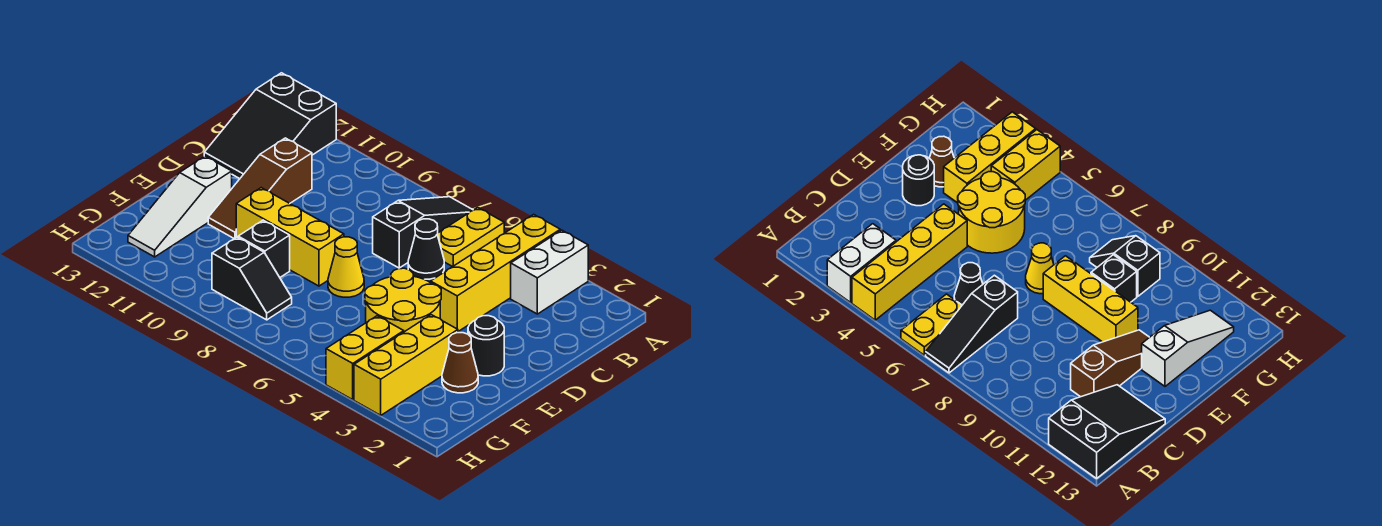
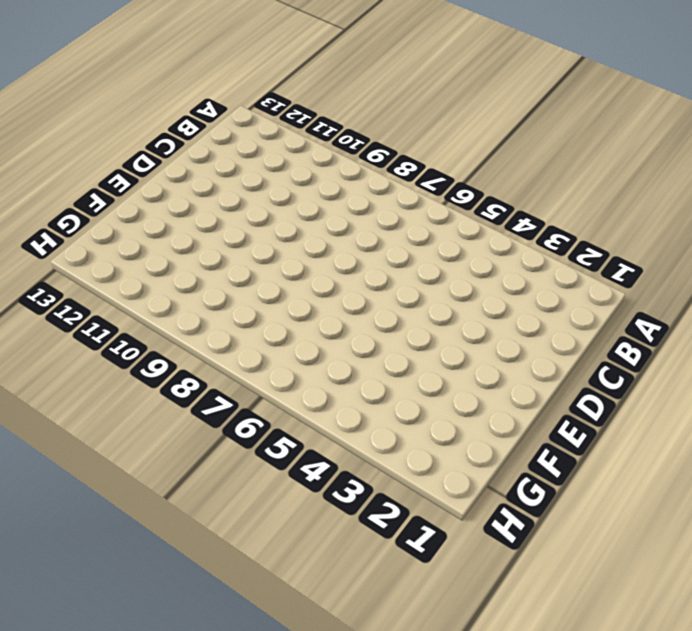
none -> white 1x2 brick [511,230,588,314]
none -> yellow 1x4 brick [431,214,560,332]
none -> yellow 1x2 plate [437,207,504,267]

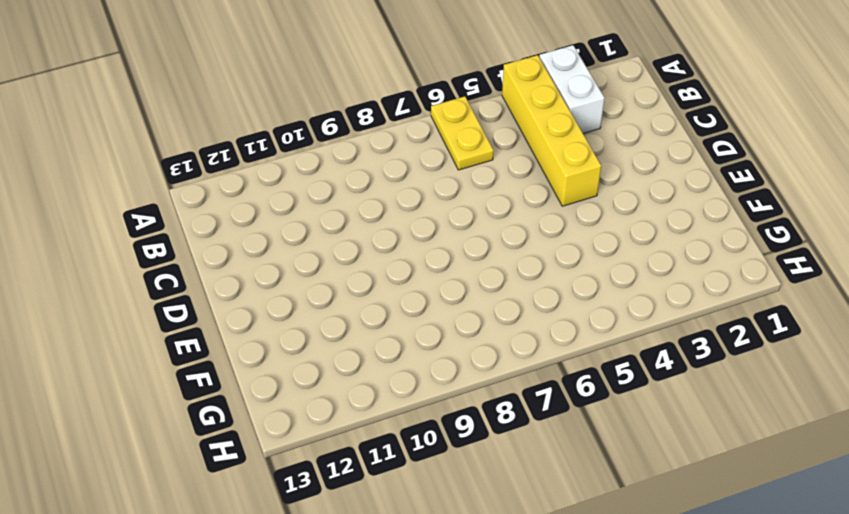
none -> black 1x3 slope [373,197,473,268]
none -> black 2x3 slope [204,73,336,179]
none -> black 1x1 cone [408,219,444,279]

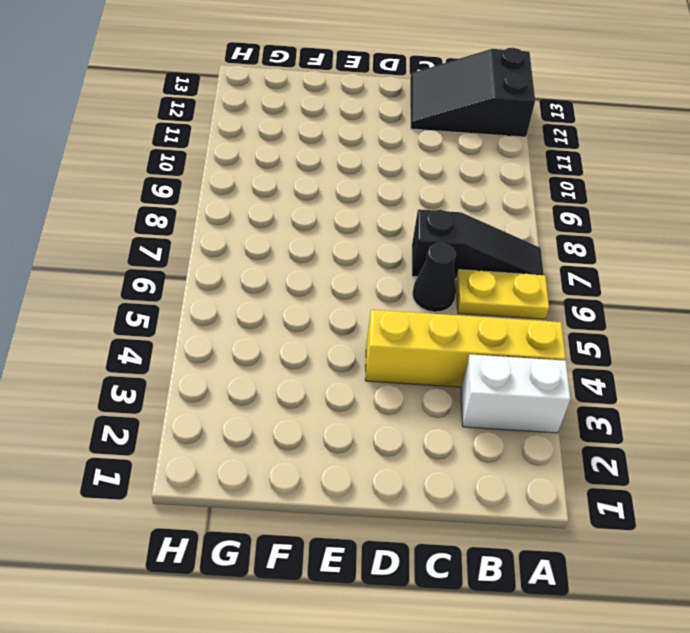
none -> brown 1x3 slope [208,138,312,239]
none -> black 1x1 round brick [468,316,504,376]
none -> yellow 2x2 round brick [365,268,441,332]

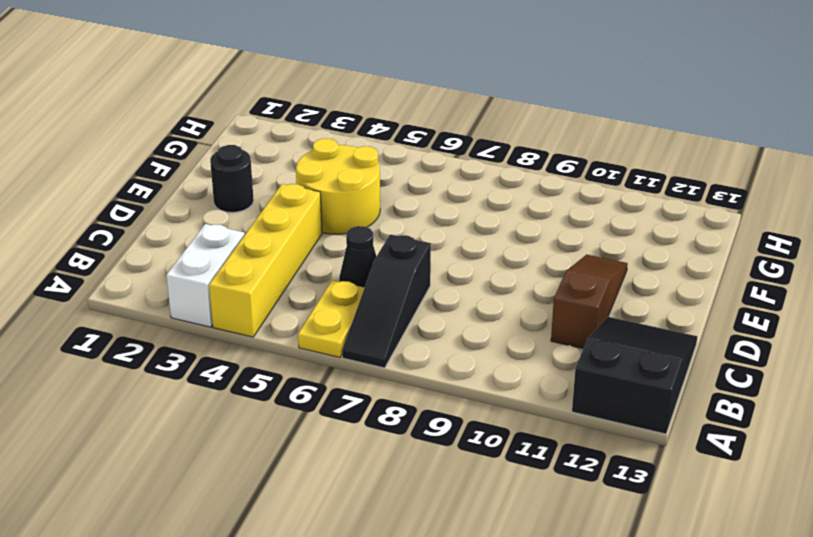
none -> yellow 1x1 cone [328,237,364,297]
none -> yellow 1x3 brick [236,188,344,286]
none -> white 1x3 slope [128,156,232,257]

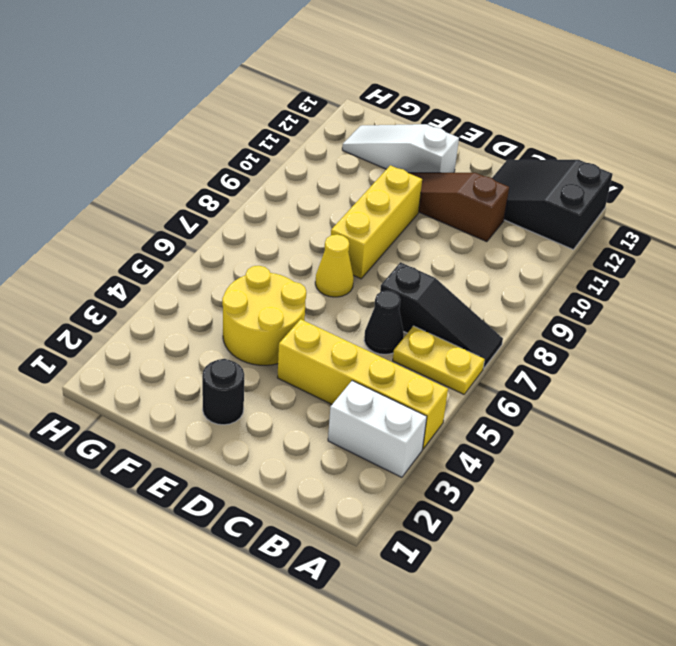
none -> brown 1x1 cone [442,333,478,393]
none -> yellow 1x3 brick [354,315,458,415]
none -> black 1x1 brick [238,220,290,277]

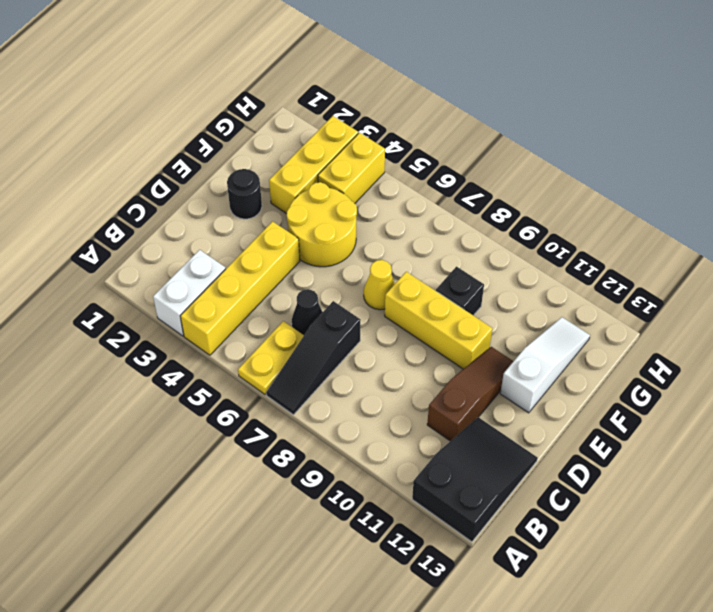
none -> brown 1x1 cone [442,333,478,393]
none -> black 1x2 slope [212,237,292,320]

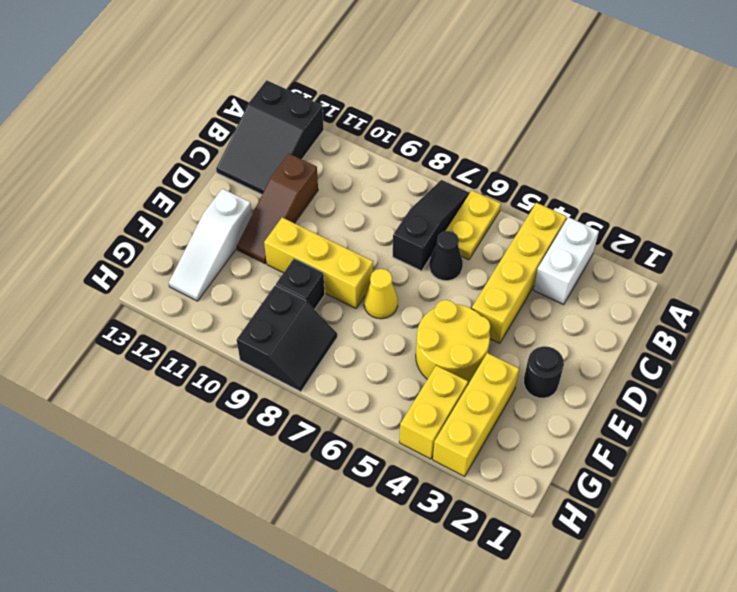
black 2x2 slope [237,285,337,392] -> black 1x2 slope [212,237,292,320]
none -> brown 1x1 cone [442,333,478,393]

